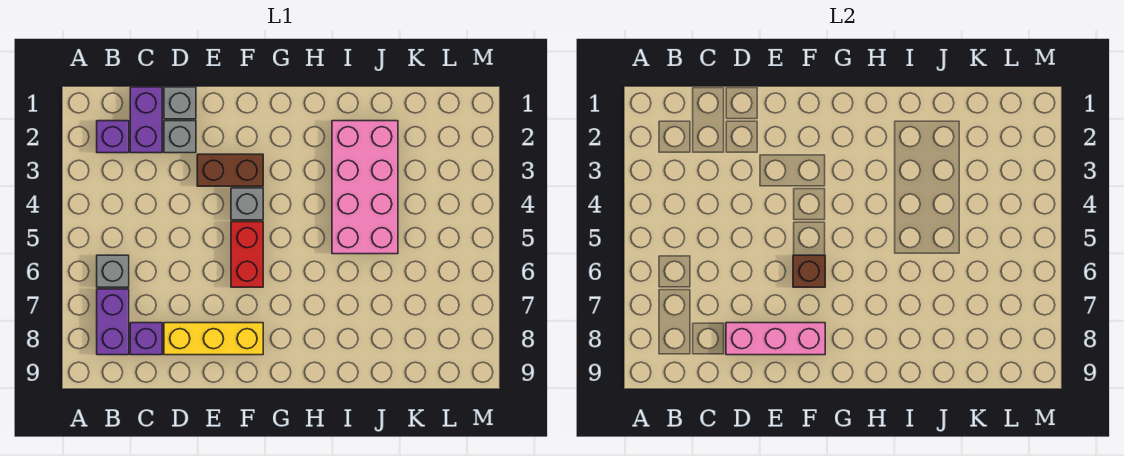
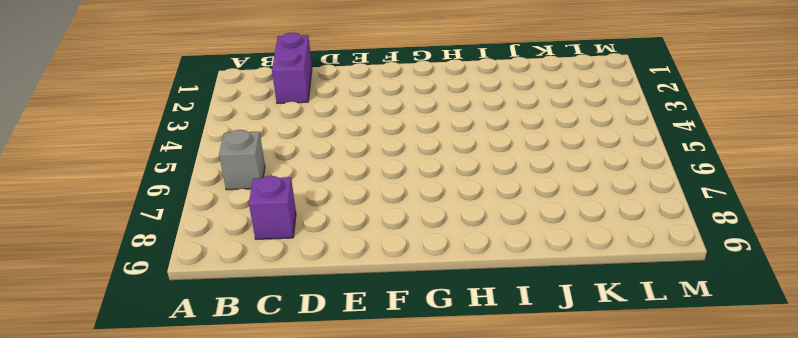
none -> purple 1x1 brick [97,121,129,153]
none -> purple 1x2 brick [97,289,129,355]
none -> grey 1x1 brick [164,87,196,119]

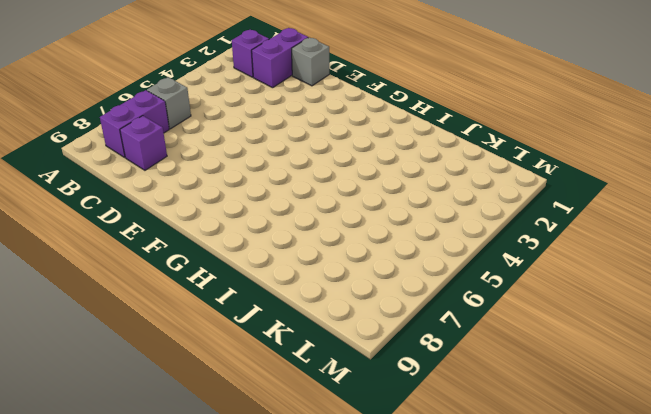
none -> grey 1x1 brick [164,121,196,153]
none -> yellow 1x3 brick [164,323,263,355]
none -> brown 1x2 brick [197,154,263,186]

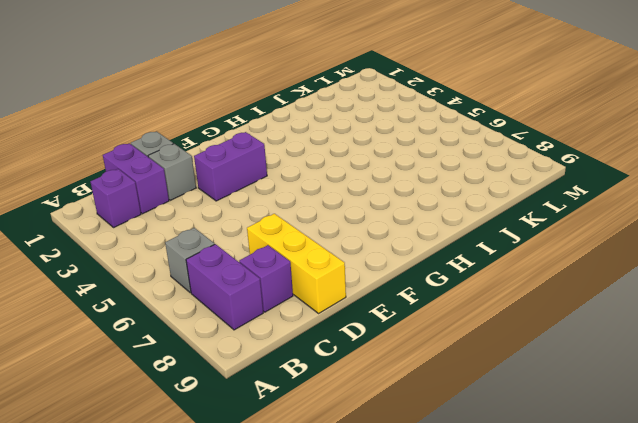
yellow 1x3 brick [247,214,346,313] -> yellow 1x3 brick turned to [164,323,263,355]
purple 1x2 brick [194,132,267,201] -> brown 1x2 brick [197,154,263,186]
none -> grey 1x1 brick [231,188,263,220]
none -> red 1x2 brick [231,222,263,287]
none -> pink 2x4 brick [332,121,398,254]

